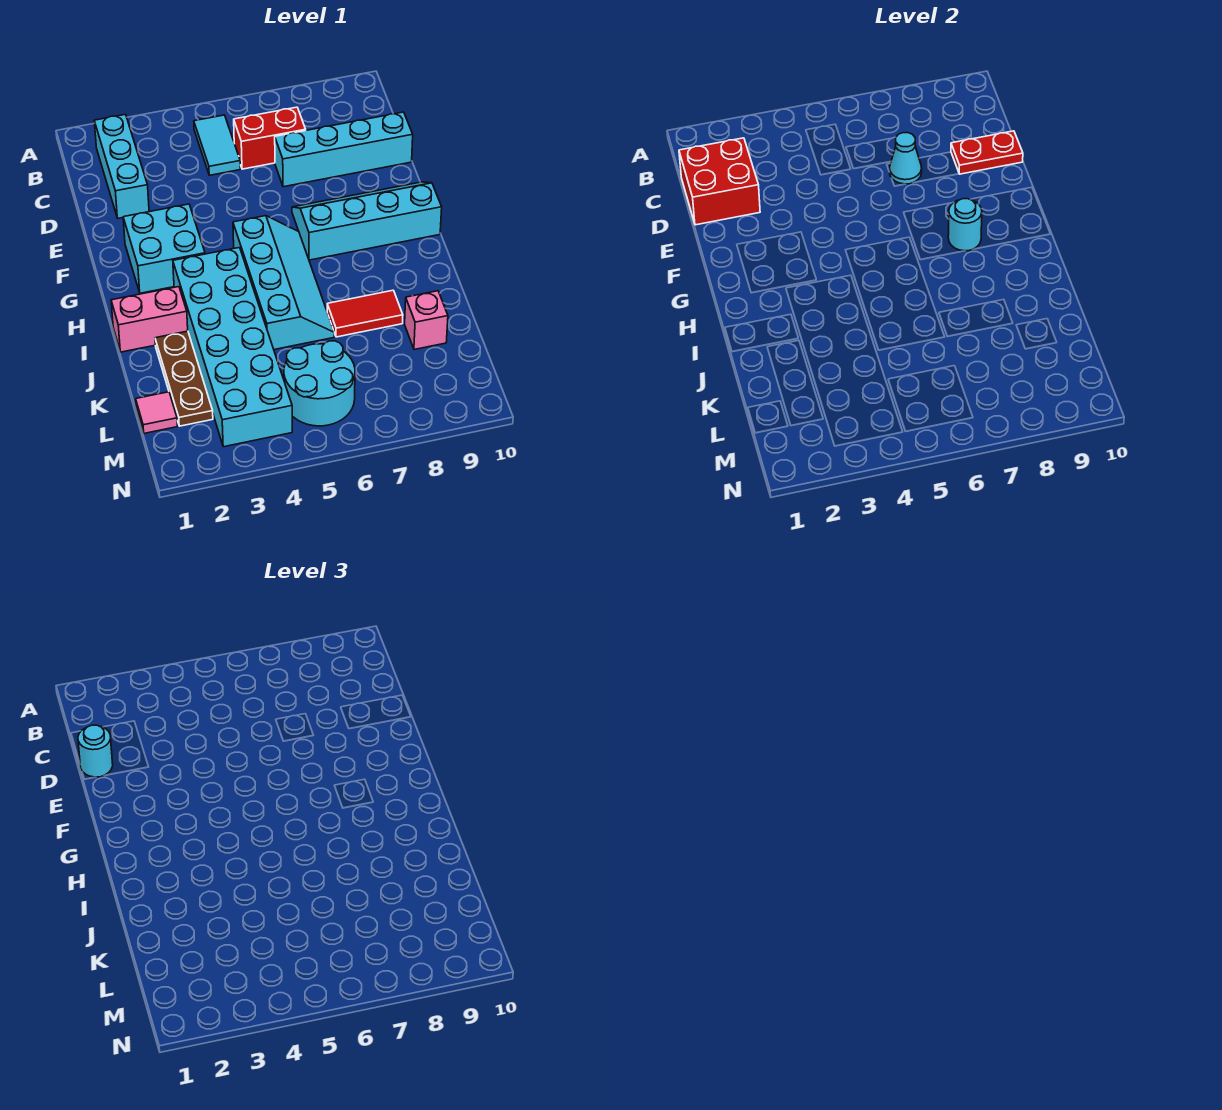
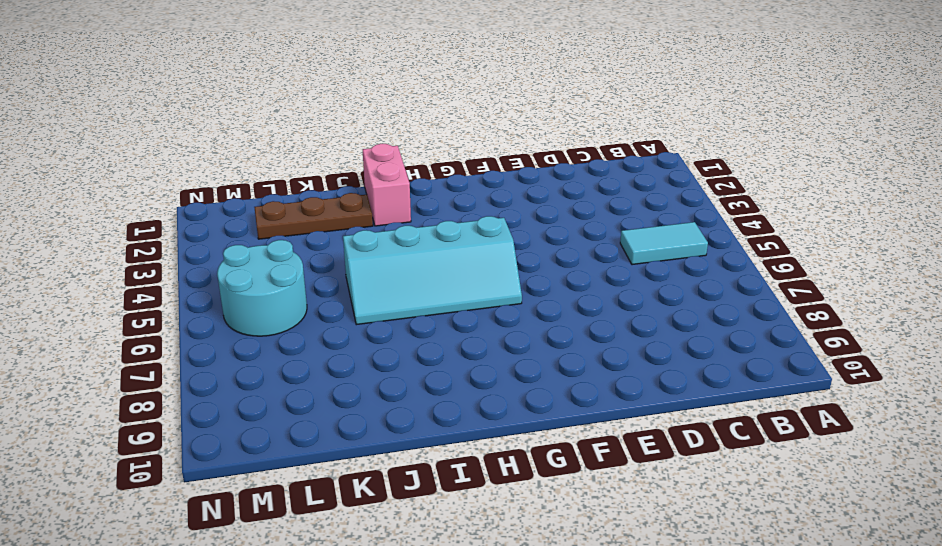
none -> cyan 1x3 brick [94,115,149,218]
none -> red 1x2 brick [234,107,306,169]
none -> cyan 1x4 brick [275,112,413,187]

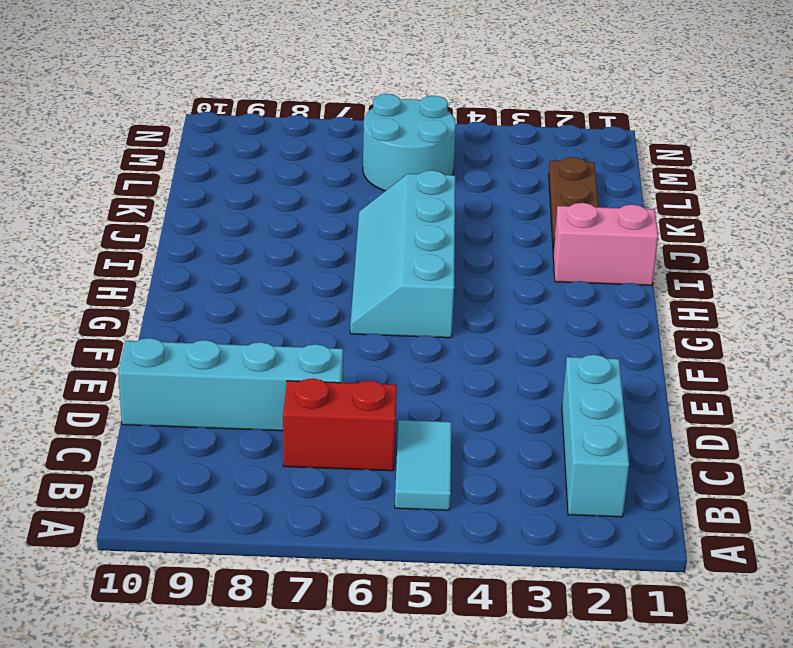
none -> cyan 2x2 brick [123,204,205,293]
none -> cyan 2x4 slope [292,182,442,260]
none -> cyan 2x6 brick [173,248,292,447]

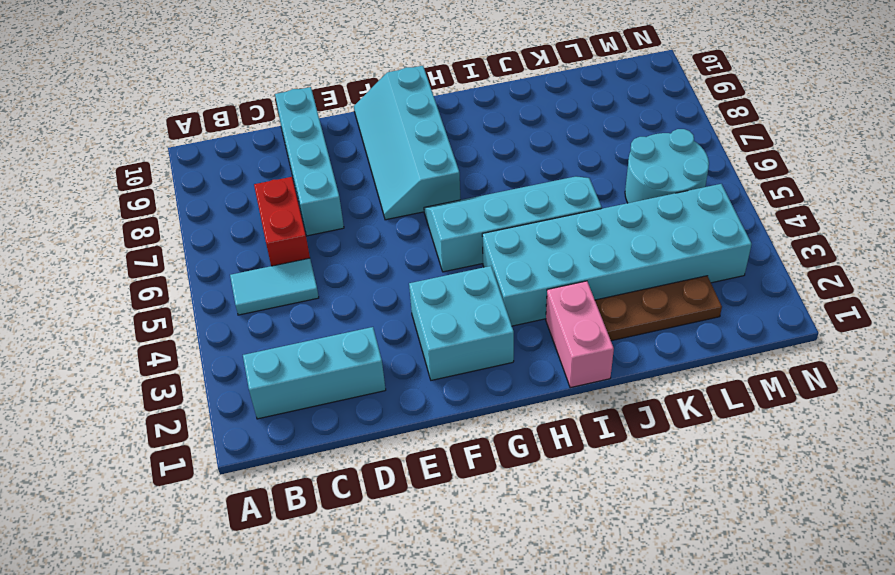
none -> red 1x2 tile [327,290,403,337]
none -> pink 1x1 brick [405,291,448,350]
none -> pink 1x1 tile [136,392,178,433]

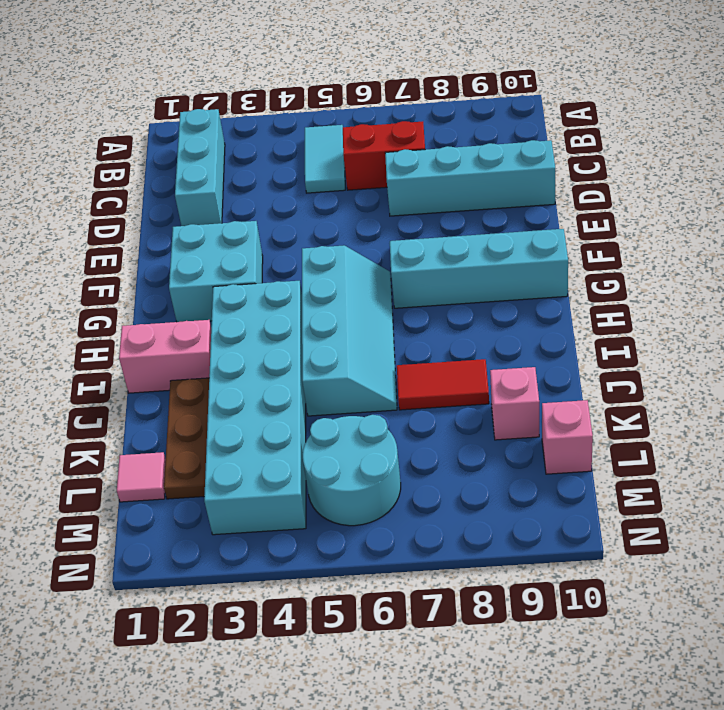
pink 1x1 brick [542,400,593,474] -> none
none -> red 2x2 brick [679,138,760,225]
none -> cyan 1x1 cone [890,133,922,184]
none -> red 1x2 plate [951,131,1023,174]

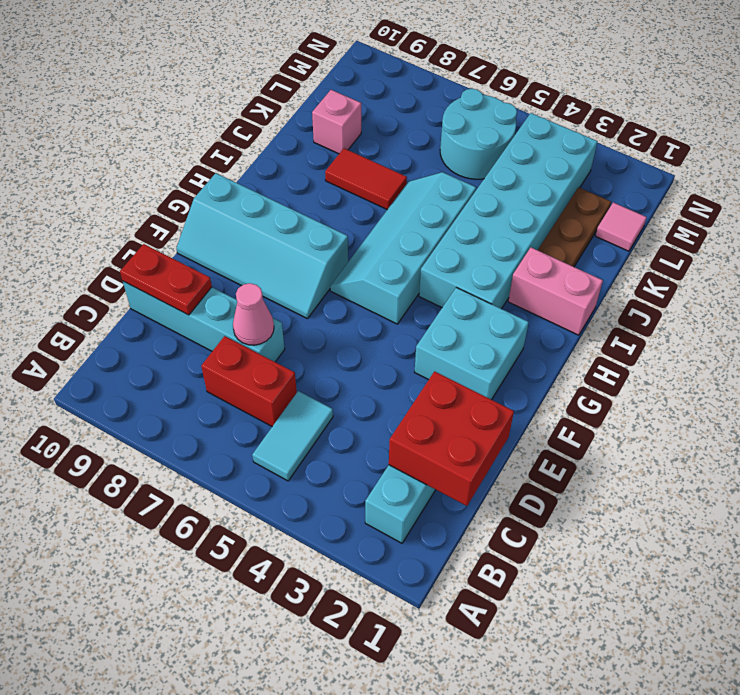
pink 1x1 cone [233,283,274,345] -> cyan 1x1 cone [890,133,922,184]
none -> cyan 1x1 round brick [948,199,982,251]
none -> cyan 1x1 round brick [78,725,113,777]

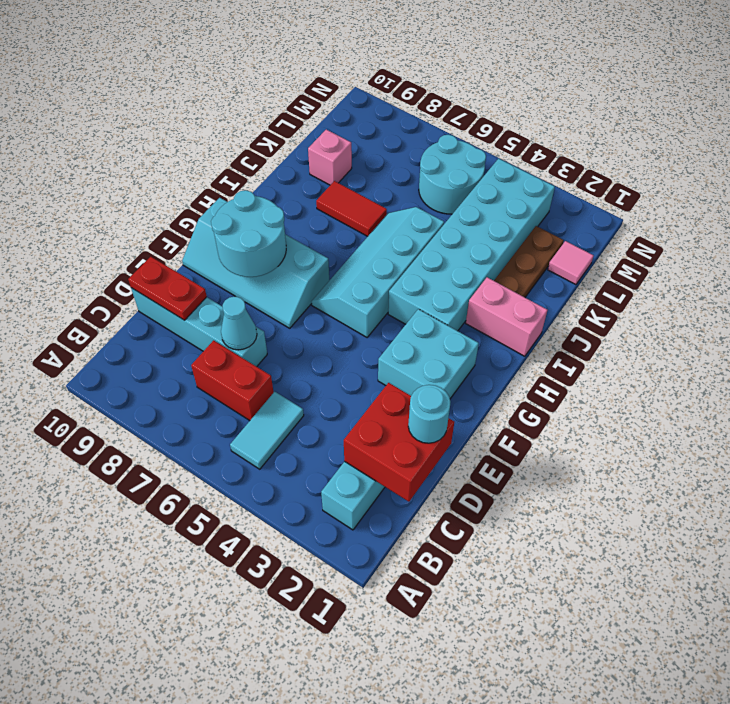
cyan 2x2 round brick [211,190,286,277] -> cyan 1x1 round brick [948,199,982,251]

